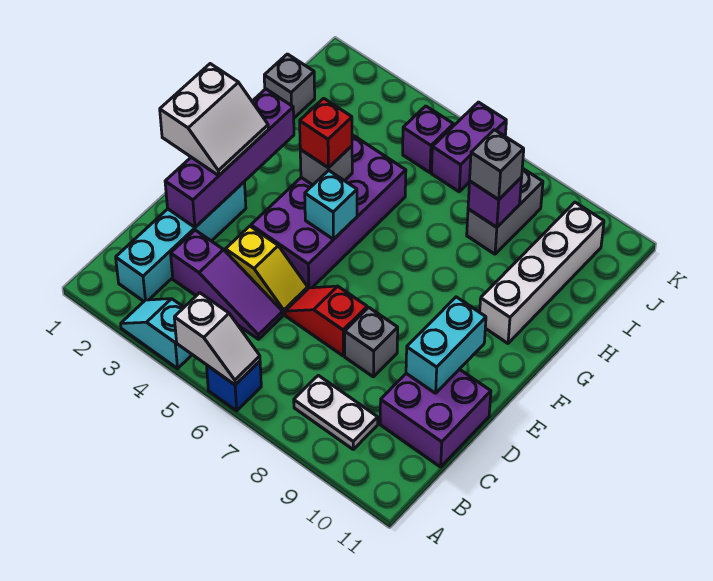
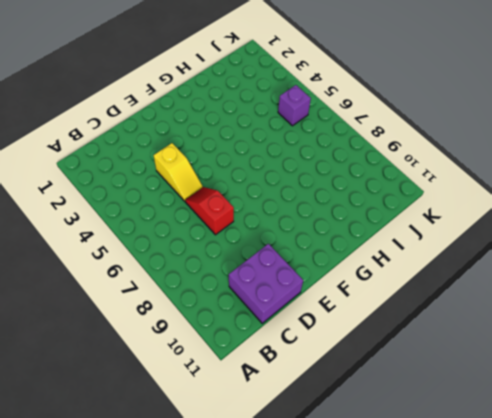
none -> cyan 1x2 slope [121,299,192,368]
none -> blue 1x1 brick [207,361,261,411]
none -> cyan 1x4 brick [116,182,246,301]

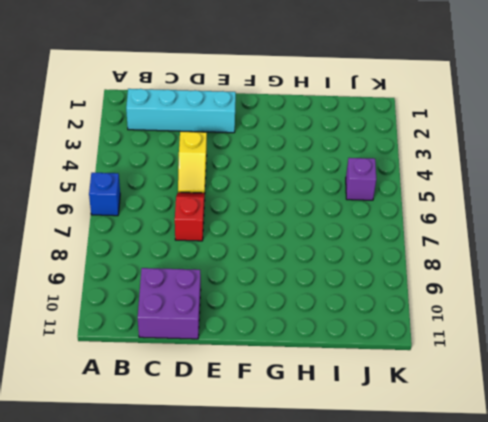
none -> cyan 1x2 slope [121,299,192,368]
none -> white 1x2 plate [294,375,378,449]
none -> purple 1x3 slope [171,230,283,339]

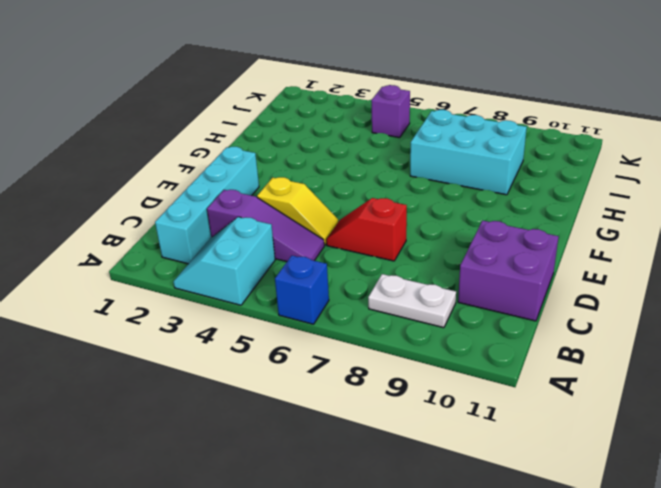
cyan 2x2 slope [173,217,275,305] -> cyan 1x2 slope [121,299,192,368]
cyan 2x3 brick [410,110,527,195] -> grey 1x2 brick [467,168,543,254]
none -> grey 1x1 brick [345,307,398,377]
none -> purple 2x4 brick [251,135,406,288]
none -> white 1x4 brick [480,202,604,343]

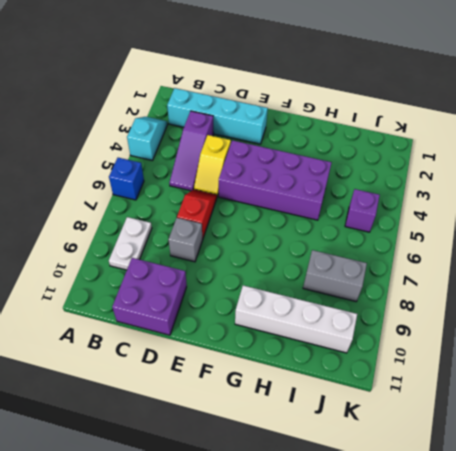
none -> grey 1x1 brick [264,54,315,118]
none -> purple 1x2 brick [431,102,506,192]
none -> white 1x2 slope [174,293,260,385]

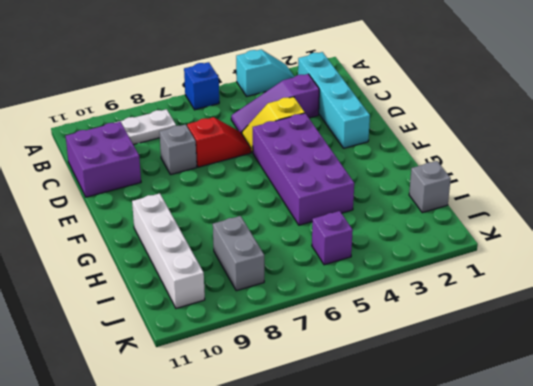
none -> purple 1x2 brick [431,102,506,192]
none -> white 1x2 slope [174,293,260,385]
none -> purple 1x4 brick [165,89,294,227]

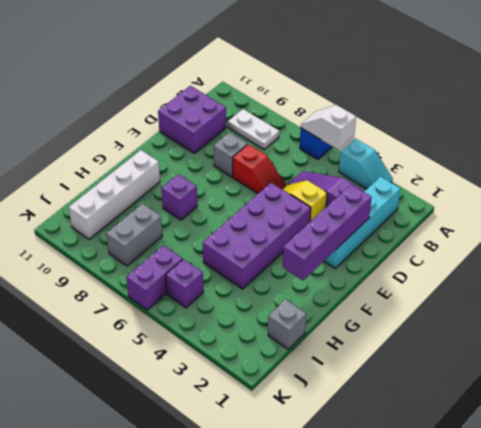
purple 1x1 brick [162,174,197,220] -> purple 1x1 brick moved to [468,177,522,227]
none -> cyan 1x2 brick [406,297,486,393]
none -> cyan 1x1 brick [305,170,357,240]
none -> grey 1x1 brick [300,146,352,185]

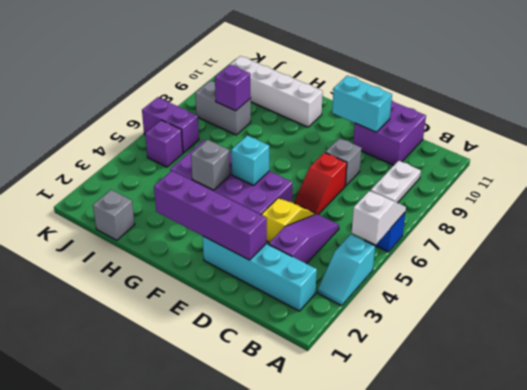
none -> white 2x2 slope [160,64,268,175]
none -> red 1x1 brick [300,98,352,168]
none -> grey 1x1 brick [470,130,524,200]

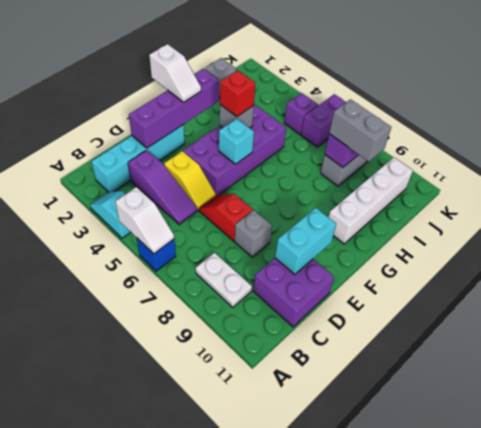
white 1x2 slope [149,44,201,102] -> white 2x2 slope [160,64,268,175]
grey 1x2 brick [329,99,391,162] -> grey 1x1 brick [470,130,524,200]

